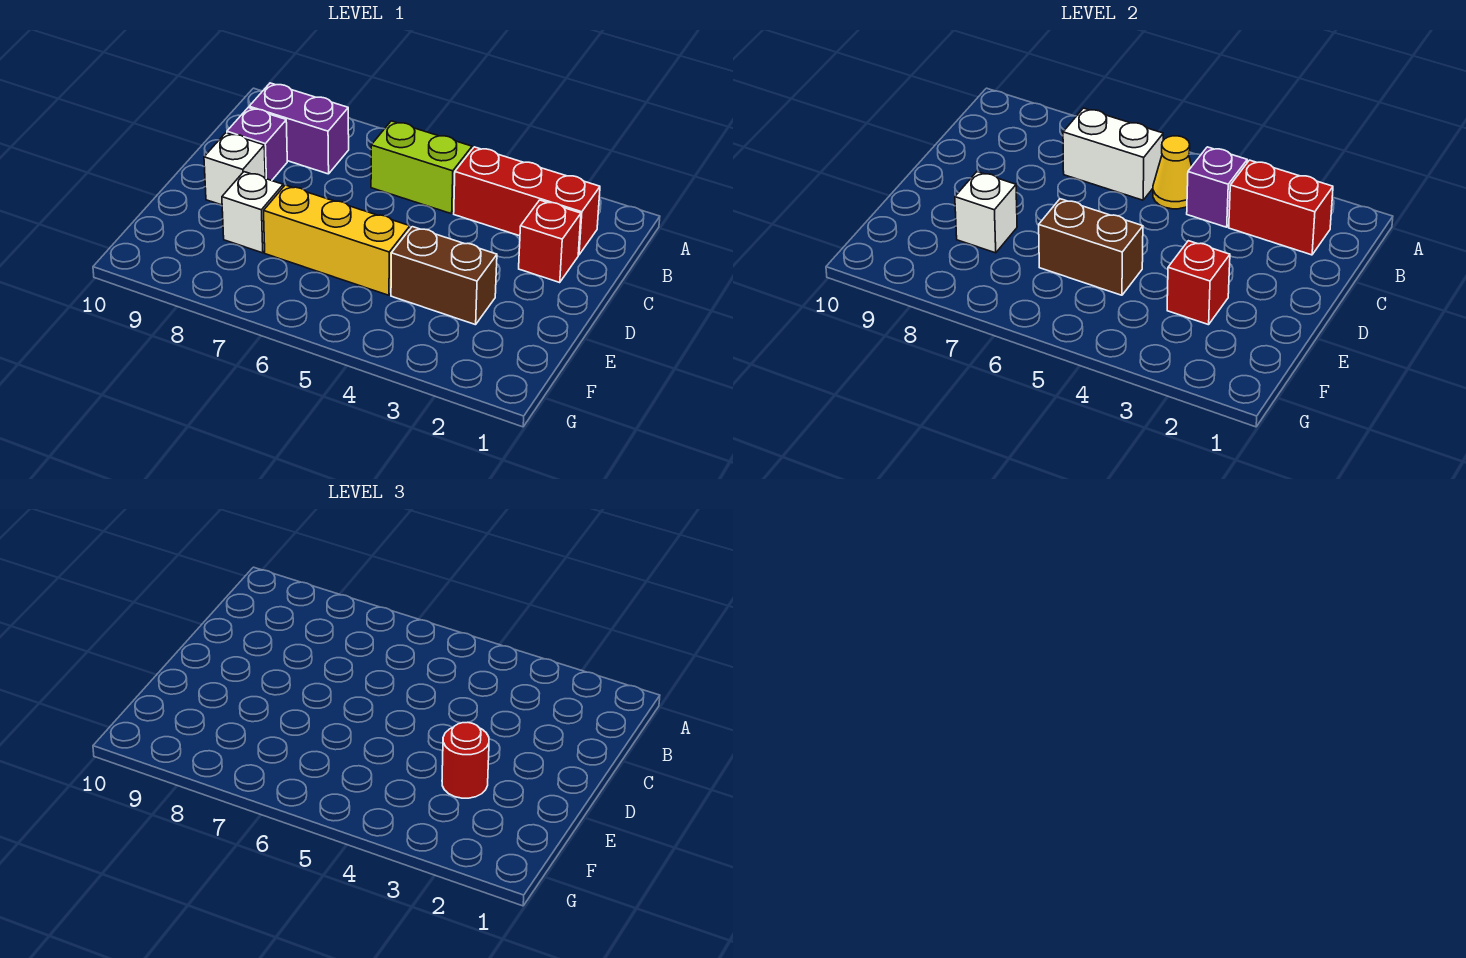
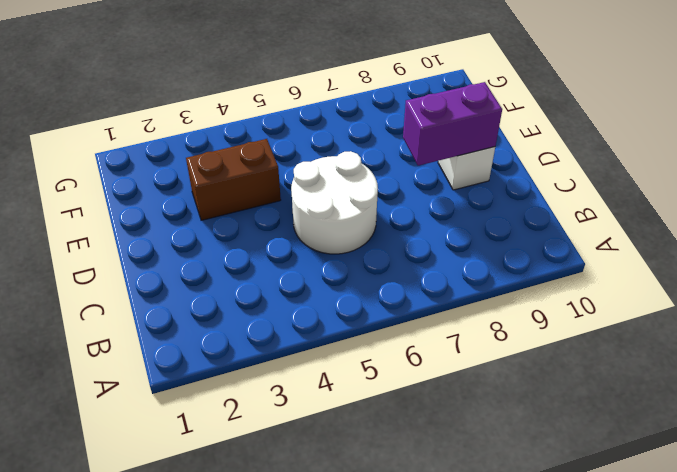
white 2x2 round brick [291,151,378,254] -> none
purple 1x2 brick [403,82,502,166] -> purple 1x2 brick moved to [249,83,349,174]
none -> red 1x3 brick [454,147,600,255]
none -> lime 1x2 brick [371,121,472,214]
none -> red 1x1 brick [519,200,581,282]

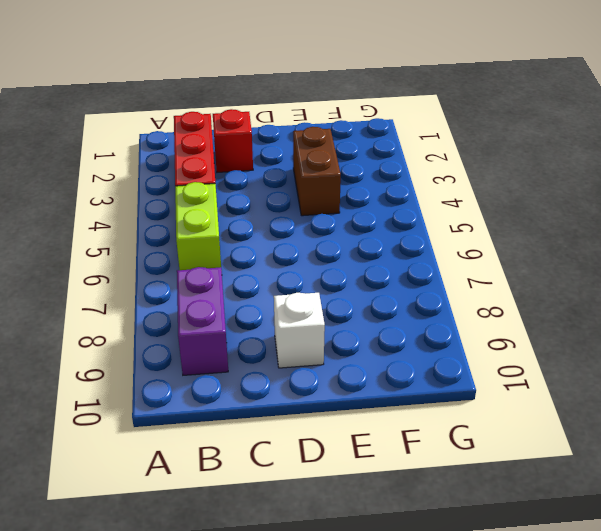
none -> purple 1x1 brick [227,108,287,181]
none -> yellow 1x3 brick [264,185,410,295]
none -> white 1x1 brick [222,172,283,253]

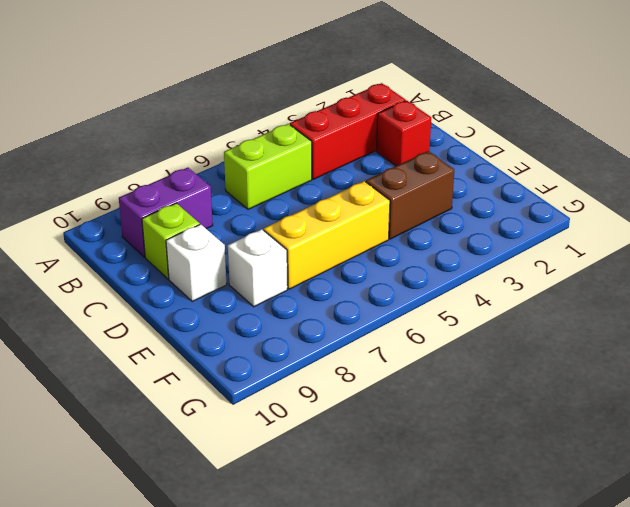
lime 1x1 brick [142,203,200,279] -> purple 1x1 brick [227,108,287,181]
none -> red 1x2 brick [1229,160,1333,255]
none -> purple 1x1 brick [1187,147,1247,227]
none -> yellow 1x1 cone [1153,136,1192,209]

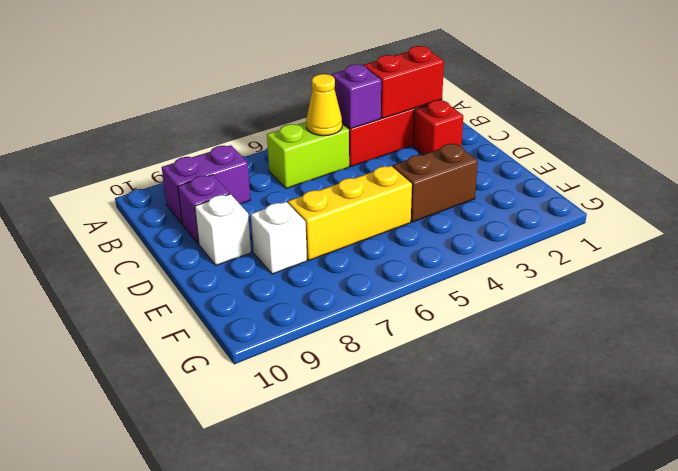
none -> white 1x2 brick [1063,108,1163,200]
none -> red 1x1 brick [1167,241,1230,325]
none -> brown 1x2 brick [1039,199,1143,295]

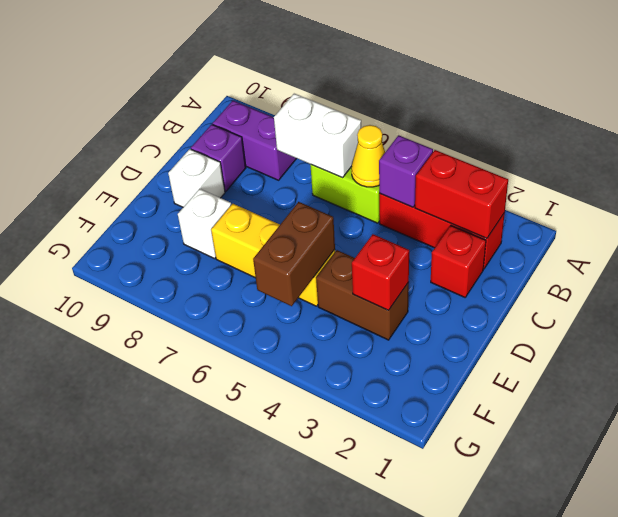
brown 1x2 brick [253,202,335,306] -> brown 1x2 brick turned to [1039,199,1143,295]
none -> white 1x1 brick [955,172,1017,253]
none -> red 1x1 round brick [442,722,489,798]

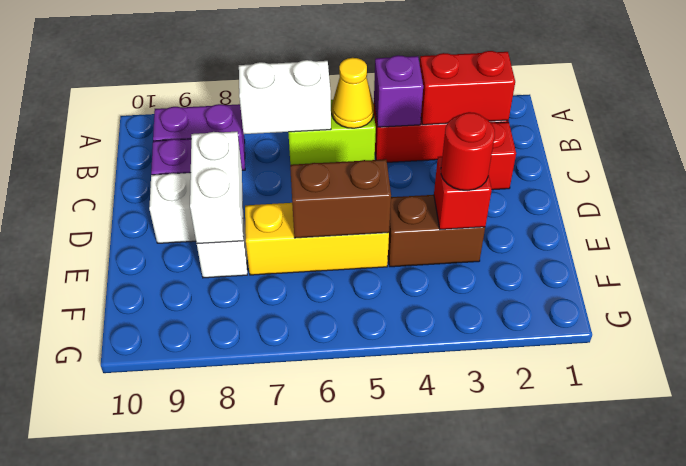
white 1x2 brick [190,132,243,244] -> white 1x1 brick [955,172,1017,253]

